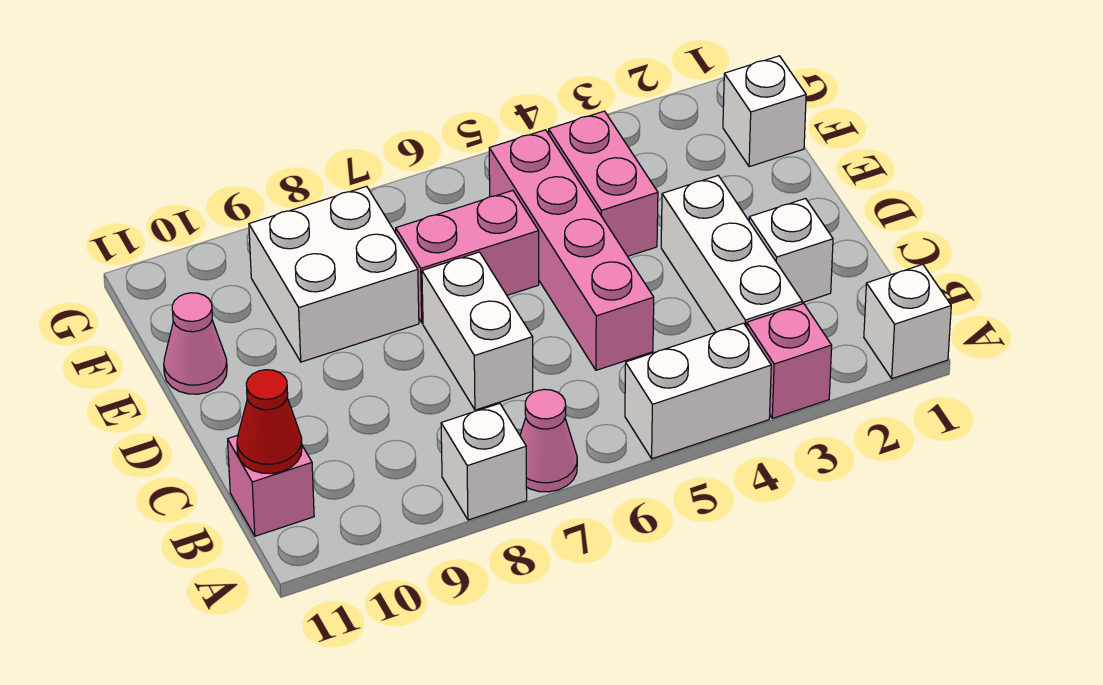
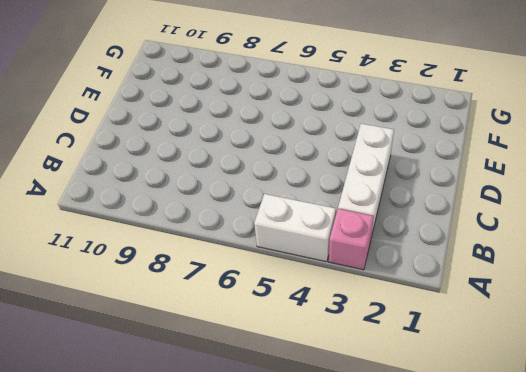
none -> white 1x1 brick [864,264,951,379]
none -> pink 1x1 cone [520,389,577,492]
none -> white 1x1 brick [441,403,527,520]

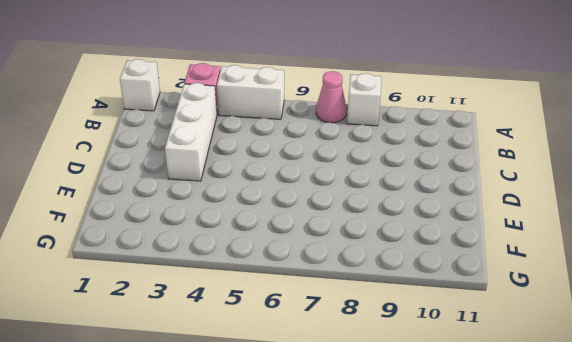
none -> pink 1x1 brick [228,435,314,536]
none -> white 1x1 brick [749,199,833,303]
none -> pink 1x4 brick [489,130,654,370]

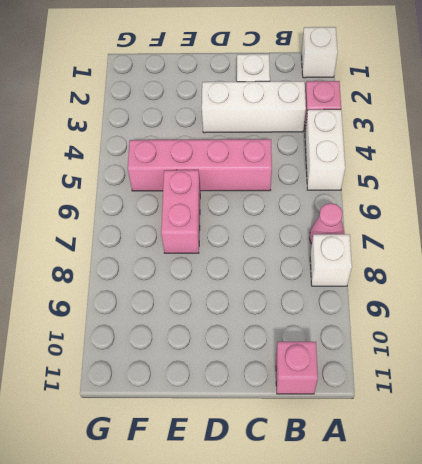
none -> white 1x2 brick [422,252,533,410]
none -> pink 1x2 brick [549,111,658,256]
none -> white 2x2 brick [249,186,419,362]

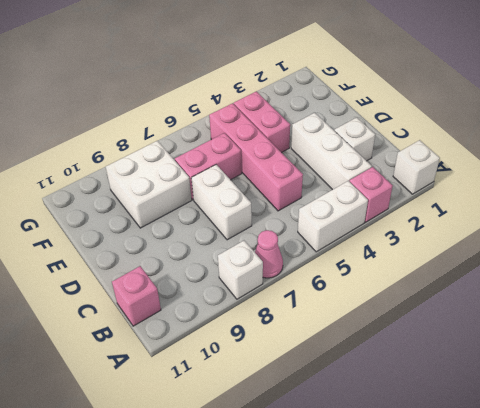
none -> pink 1x1 cone [164,293,227,394]
none -> white 1x1 brick [723,56,806,167]
none -> red 1x1 cone [237,370,302,474]

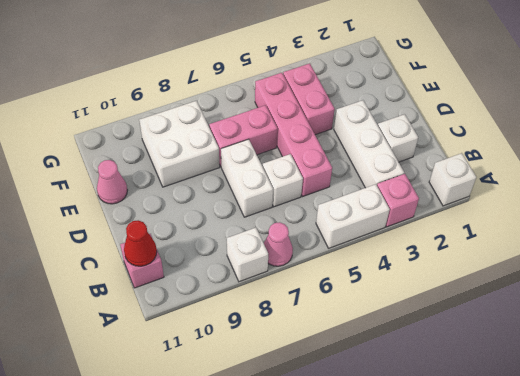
white 1x1 brick [263,154,303,207] -> white 1x1 brick moved to [723,56,806,167]

